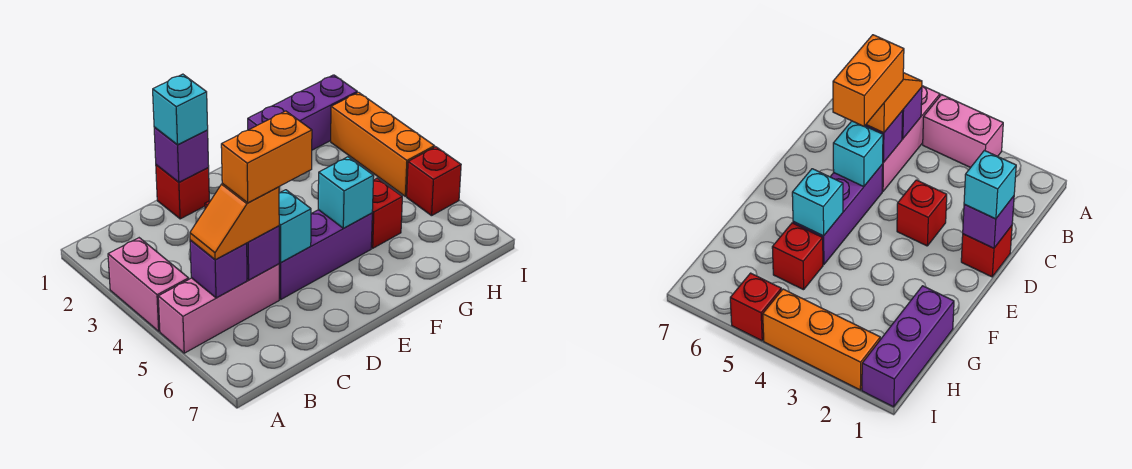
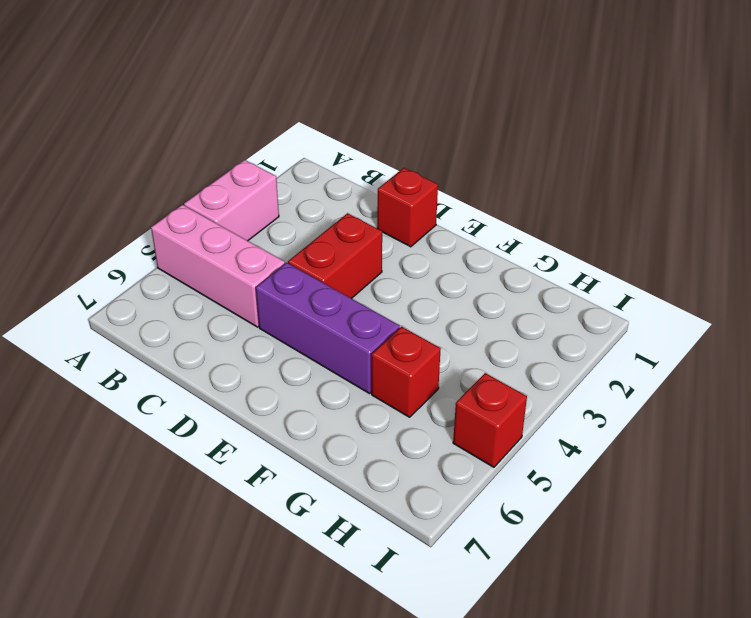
red 1x2 brick [288,213,382,299] -> red 1x1 brick [897,180,947,246]
none -> purple 1x3 brick [248,75,357,150]
none -> orange 1x3 brick [331,92,434,196]
none -> purple 1x1 brick [190,240,247,298]

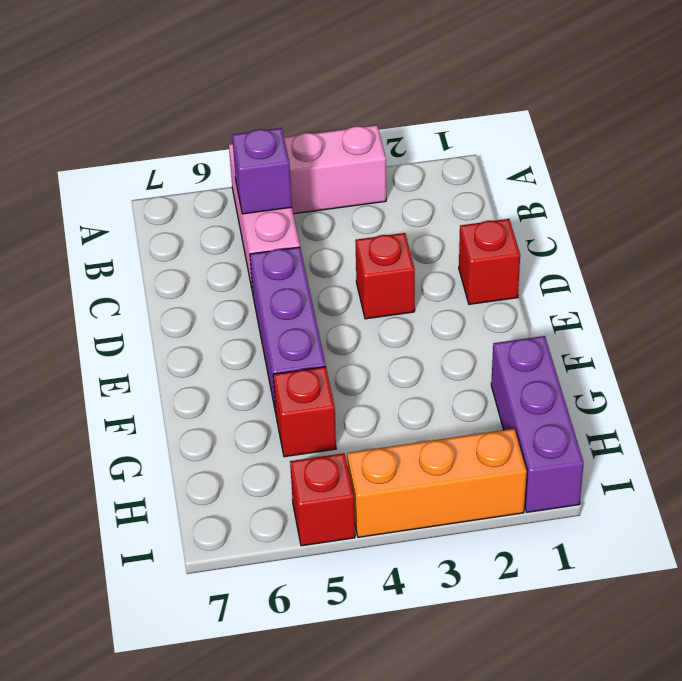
none -> purple 1x1 brick [246,226,279,280]
none -> purple 1x1 brick [154,127,209,182]
none -> cyan 1x1 brick [279,190,311,263]

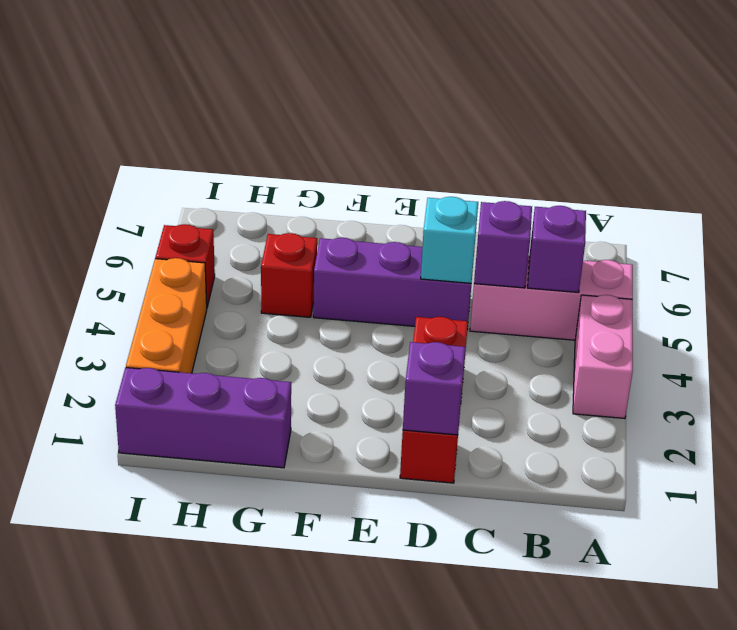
none -> cyan 1x1 brick [318,157,374,228]
none -> orange 1x2 slope [190,184,279,260]
none -> cyan 1x1 brick [153,74,208,145]

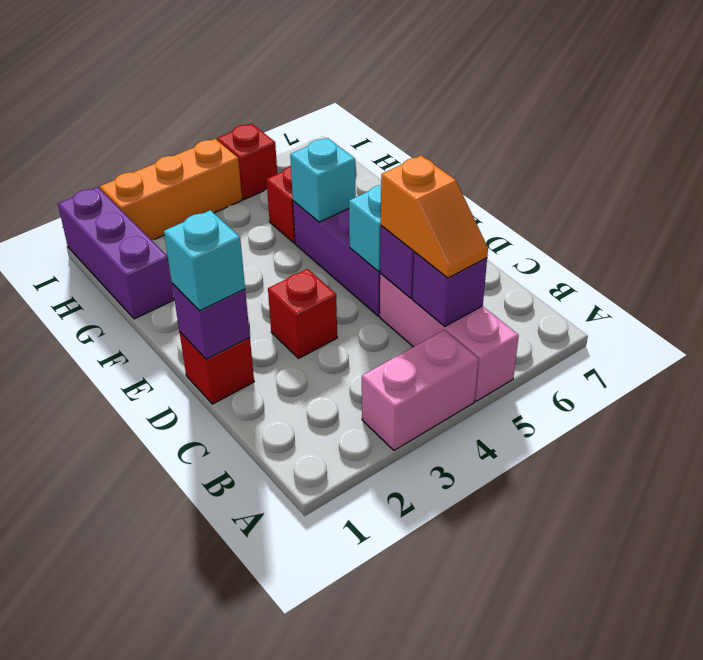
none -> orange 1x2 brick [221,111,312,203]

